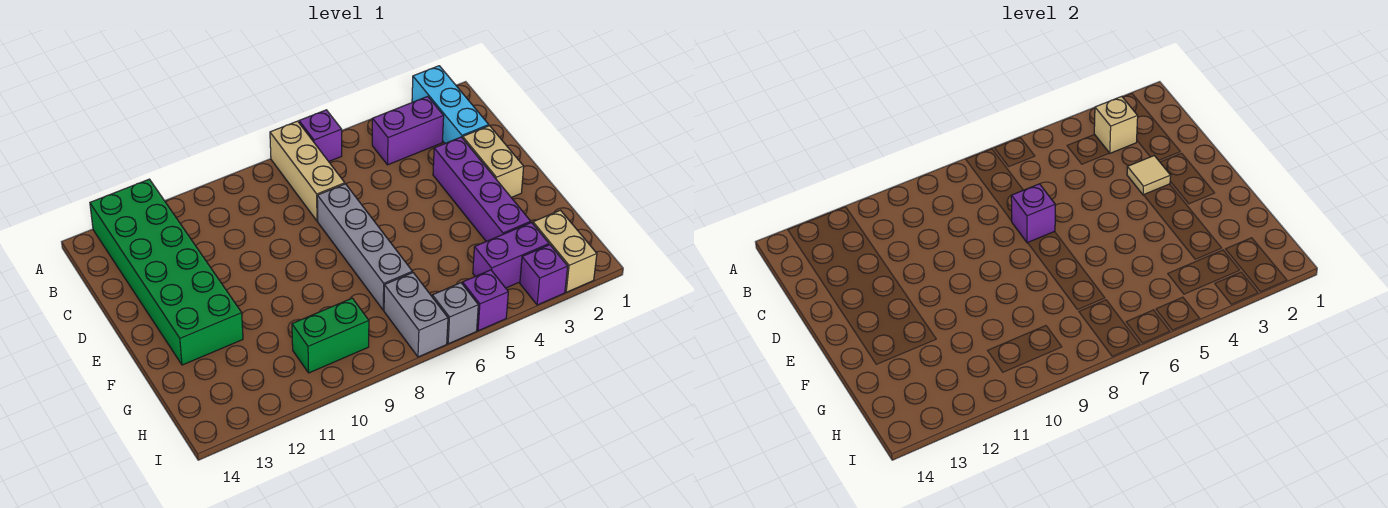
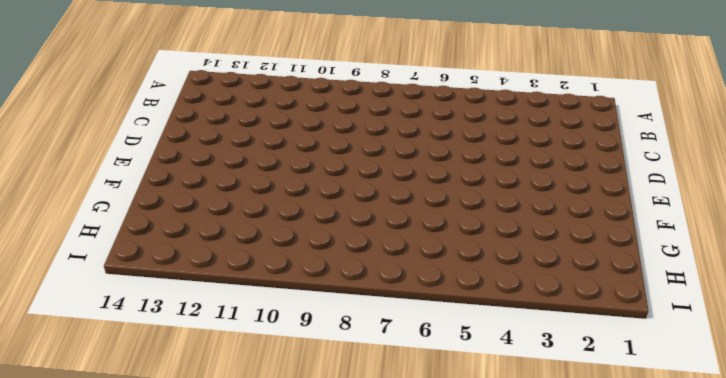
none -> cyan 1x3 brick [412,66,489,143]
none -> purple 1x1 brick [299,110,342,161]
none -> tan 1x3 brick [270,121,345,221]

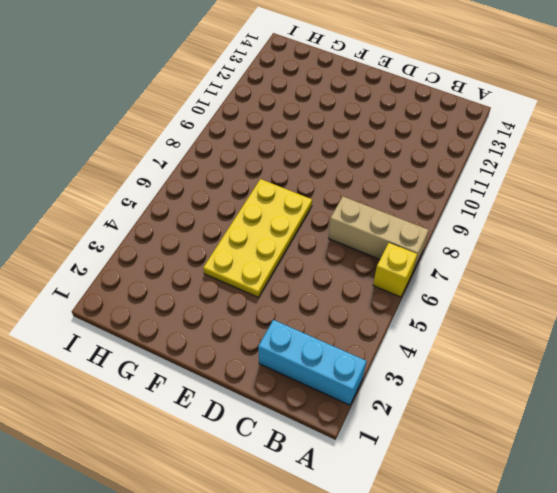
yellow 1x1 brick [373,243,417,297] -> purple 1x1 brick [299,110,342,161]
yellow 2x4 plate [203,179,312,297] -> grey 1x4 brick [317,184,412,310]
none -> green 2x6 brick [90,179,243,365]
none -> purple 1x2 brick [372,96,444,165]
none -> tan 1x2 brick [463,126,524,198]

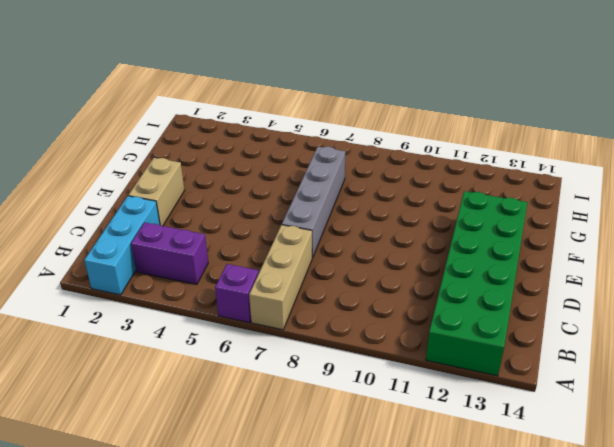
none -> purple 1x4 brick [433,137,531,241]
none -> tan 1x2 brick [533,210,597,292]
none -> purple 1x2 brick [473,223,549,288]

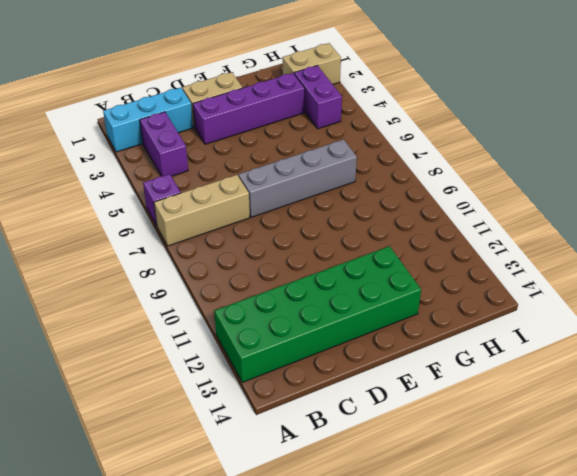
none -> grey 1x2 brick [384,273,448,357]
none -> green 1x2 brick [292,298,369,373]
none -> purple 1x1 brick [520,245,568,305]

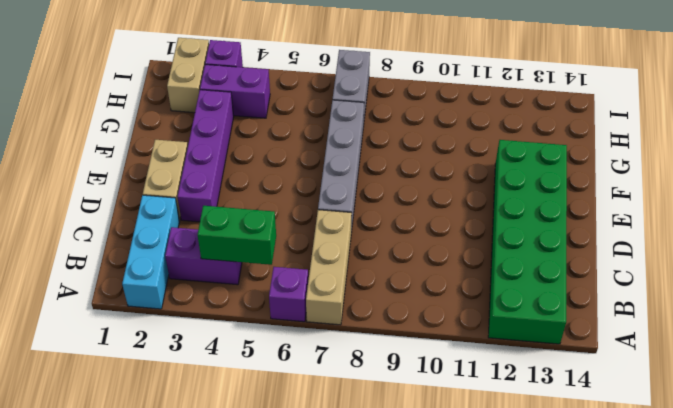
green 1x2 brick [198,206,276,265] -> green 1x2 brick moved to [292,298,369,373]
none -> purple 1x1 brick [463,270,508,331]
none -> grey 1x1 brick [432,283,478,344]
none -> tan 1x1 brick [1094,96,1138,153]

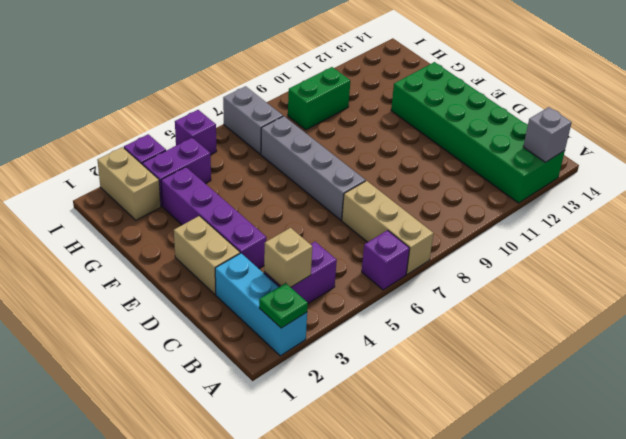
green 1x1 plate [259,283,308,328] -> none
grey 1x1 brick [523,107,572,162] -> grey 1x1 brick moved to [432,283,478,344]
none -> tan 1x1 tile [1127,156,1171,195]
none -> purple 1x1 brick [1011,184,1055,243]

